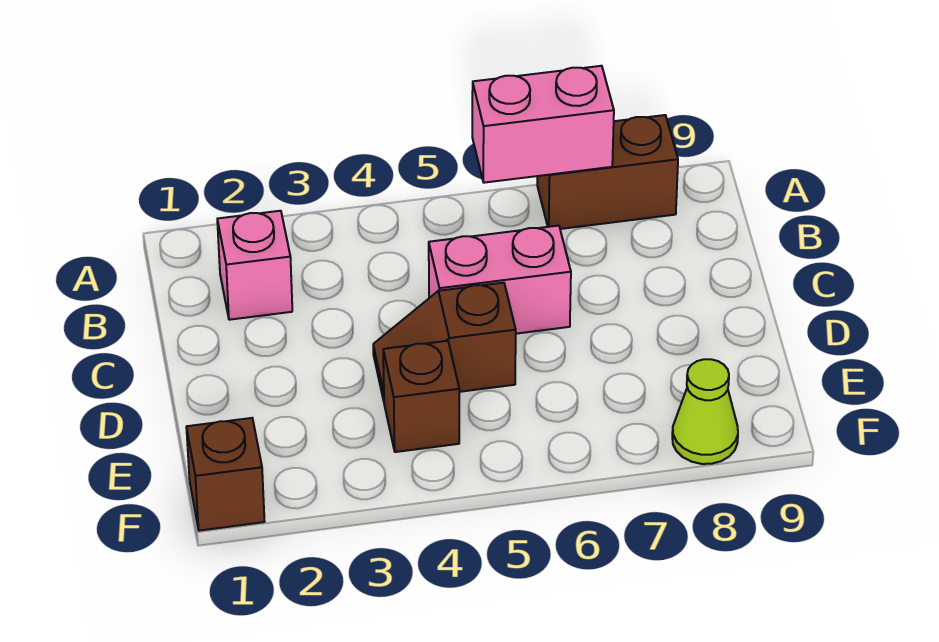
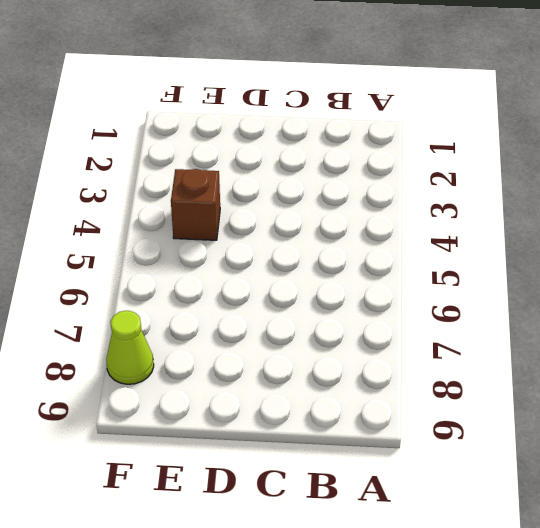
none -> brown 1x2 brick [537,115,678,229]
none -> pink 1x1 brick [217,211,292,320]

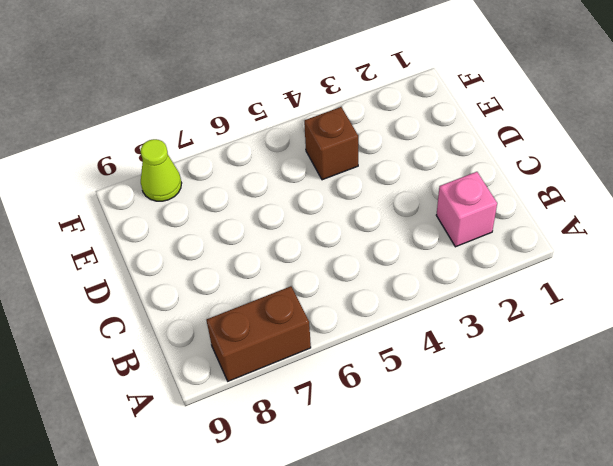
none -> pink 1x2 brick [429,226,571,334]
none -> brown 1x2 slope [373,283,516,401]

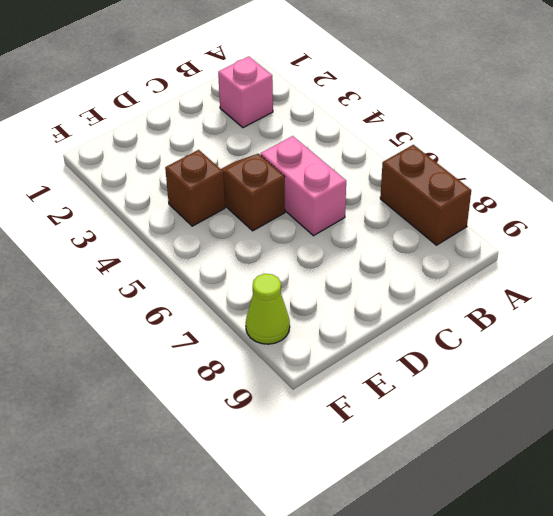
none -> brown 1x1 brick [186,418,265,531]
none -> pink 1x2 brick [472,66,614,183]

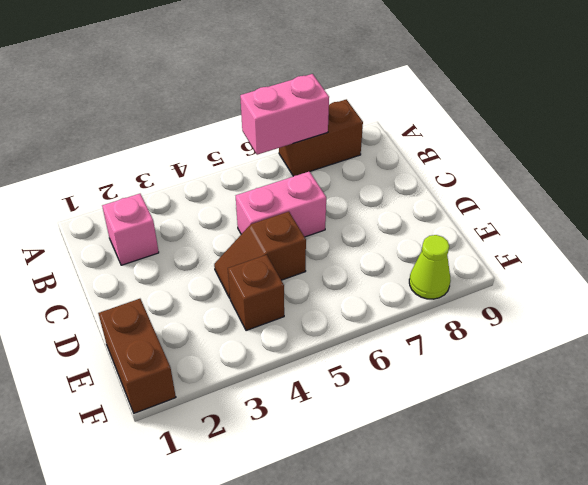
brown 1x2 brick [98,299,176,413] -> brown 1x1 brick [186,418,265,531]

